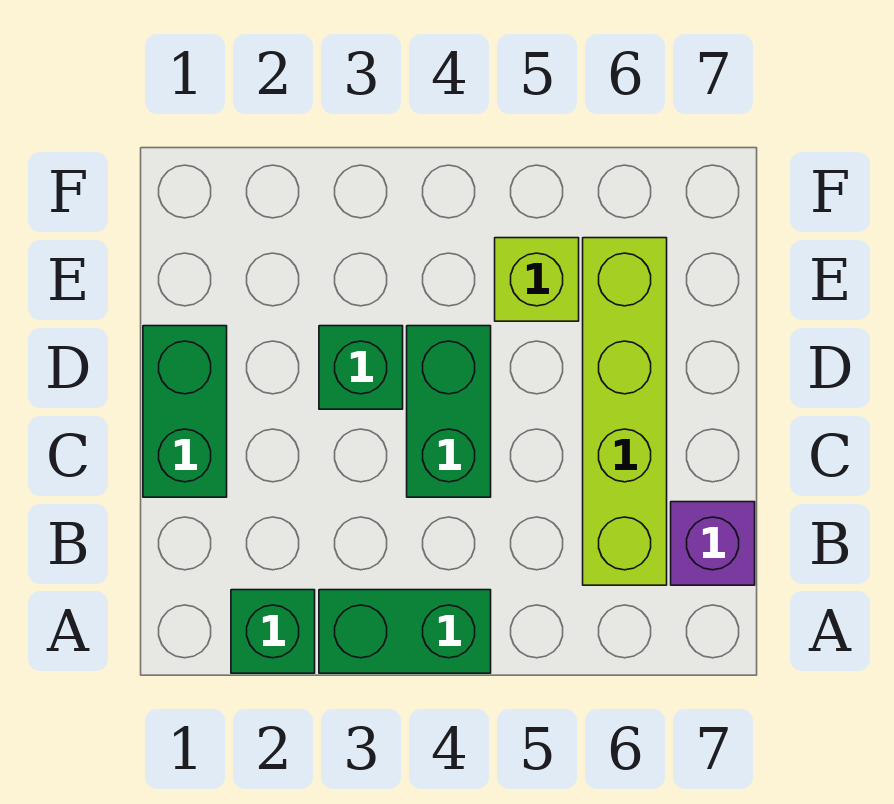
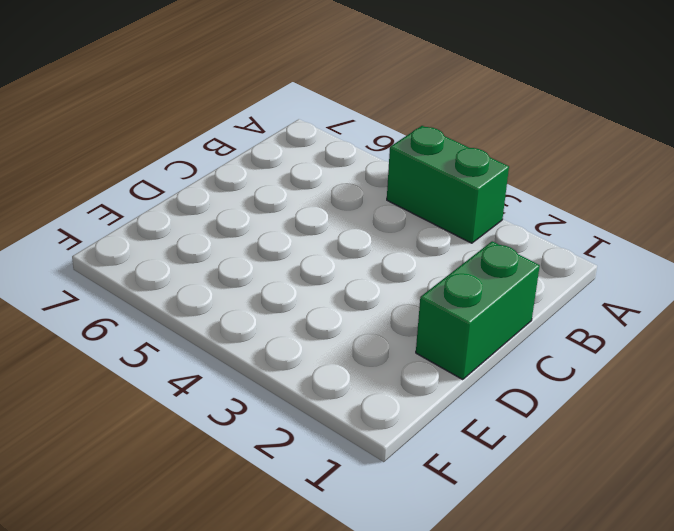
none -> green 1x1 brick [231,590,315,673]
none -> lime 1x4 brick [583,238,667,585]

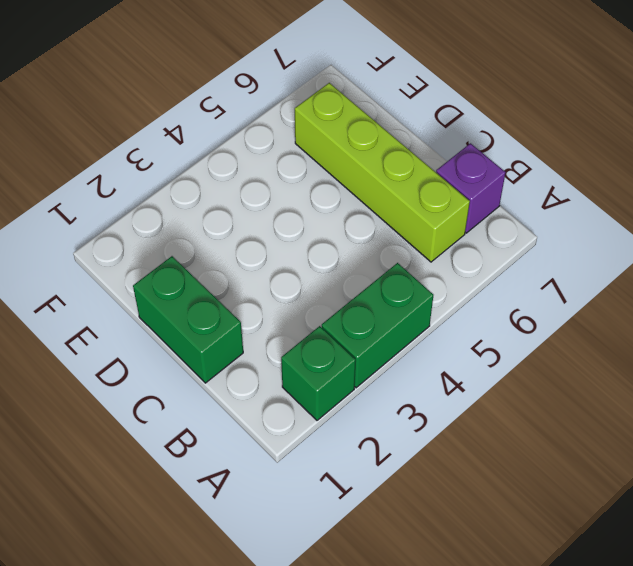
none -> green 1x2 brick [407,326,491,497]
none -> green 1x1 brick [319,326,403,409]

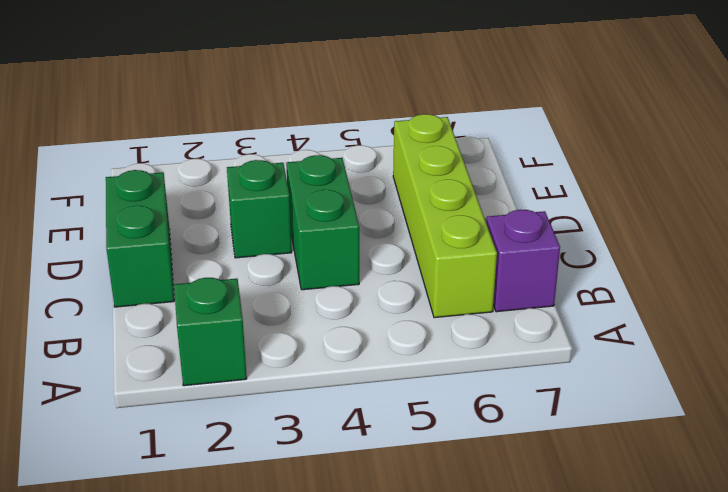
none -> green 1x2 brick [319,590,491,673]
none -> lime 1x1 brick [495,238,579,321]

